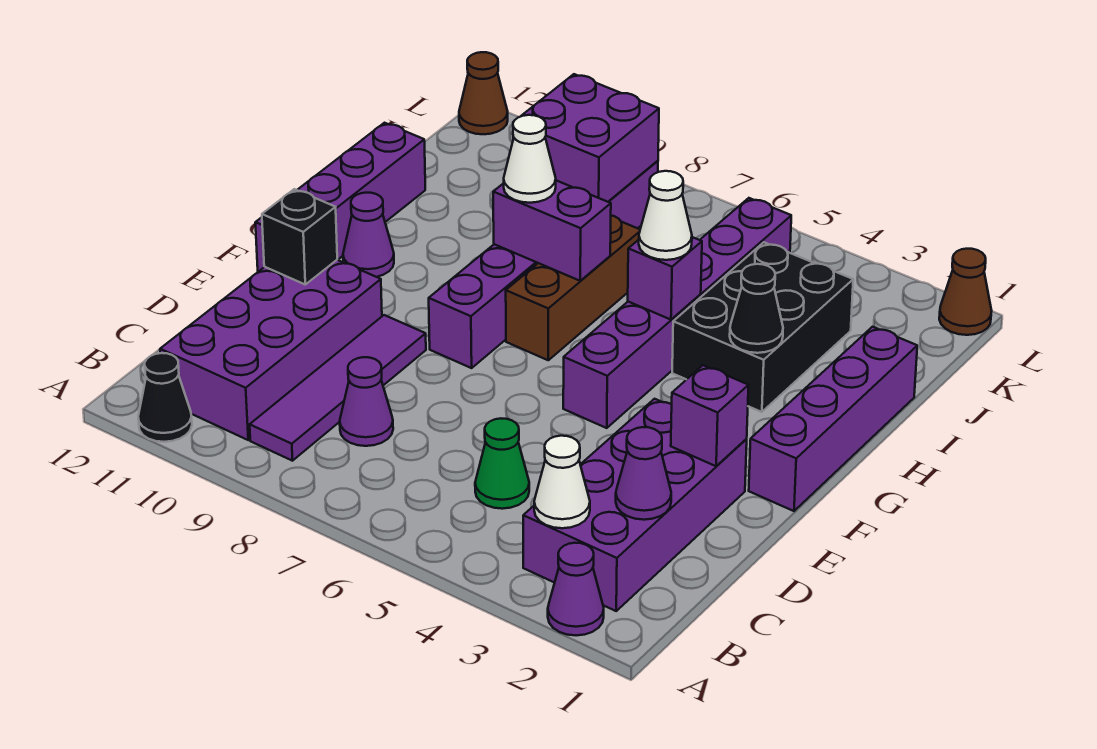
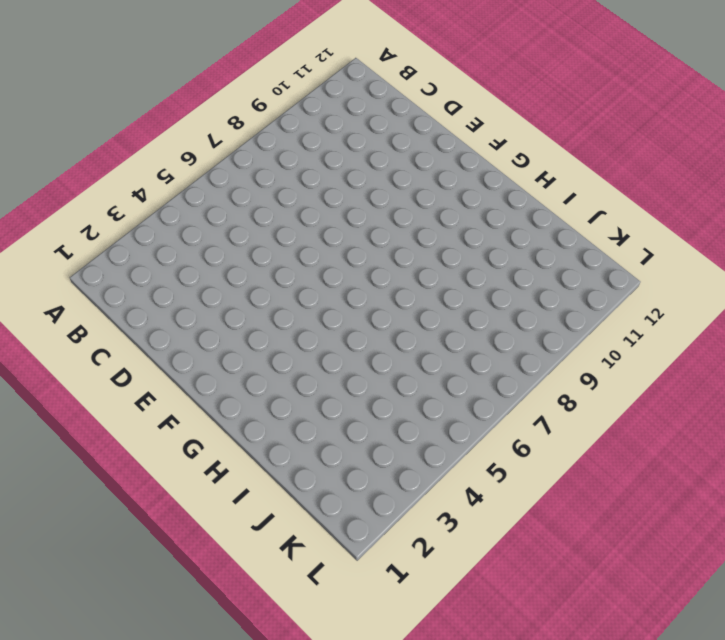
none -> purple 1x1 cone [548,543,604,636]
none -> black 1x1 cone [138,353,192,442]
none -> purple 2x4 brick [523,399,747,611]

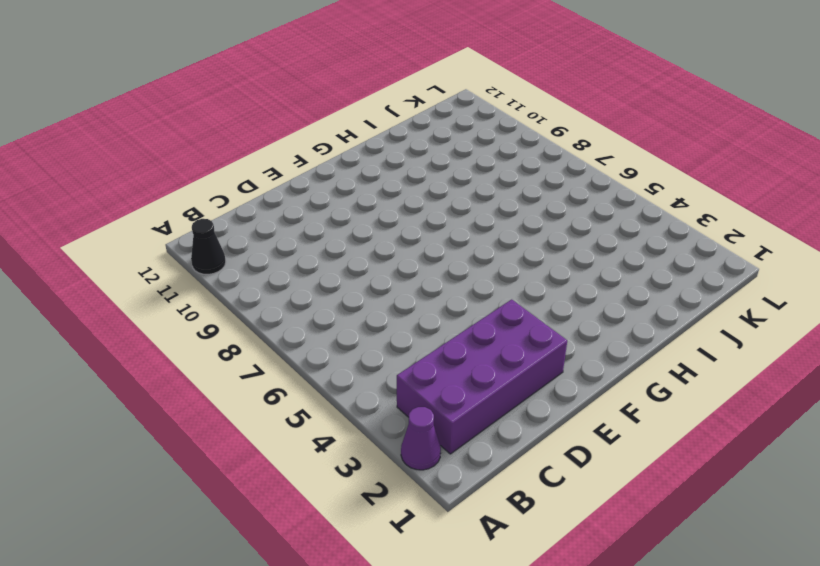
none -> purple 1x4 tile [250,315,426,461]
none -> purple 2x4 brick [160,260,382,440]
none -> green 1x1 cone [475,418,529,509]

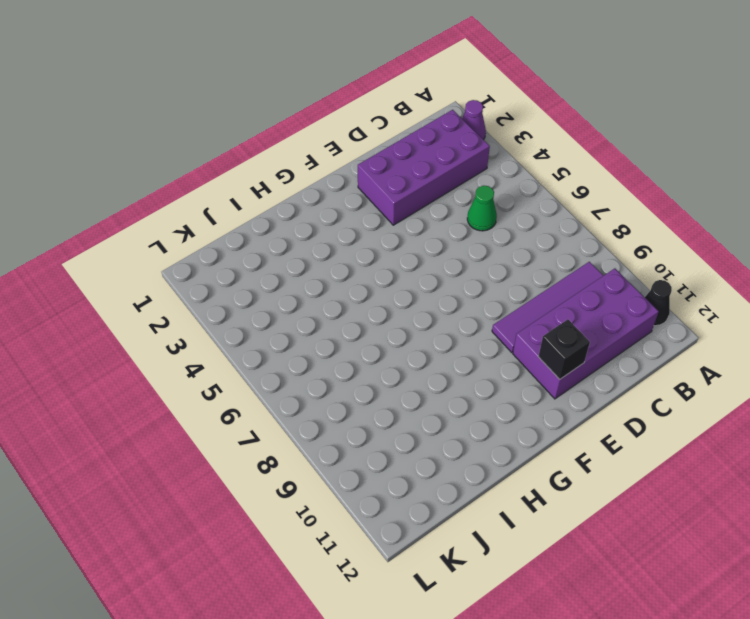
none -> purple 1x1 cone [340,357,393,446]
none -> purple 1x4 brick [749,327,917,511]
none -> purple 1x6 brick [563,198,791,428]

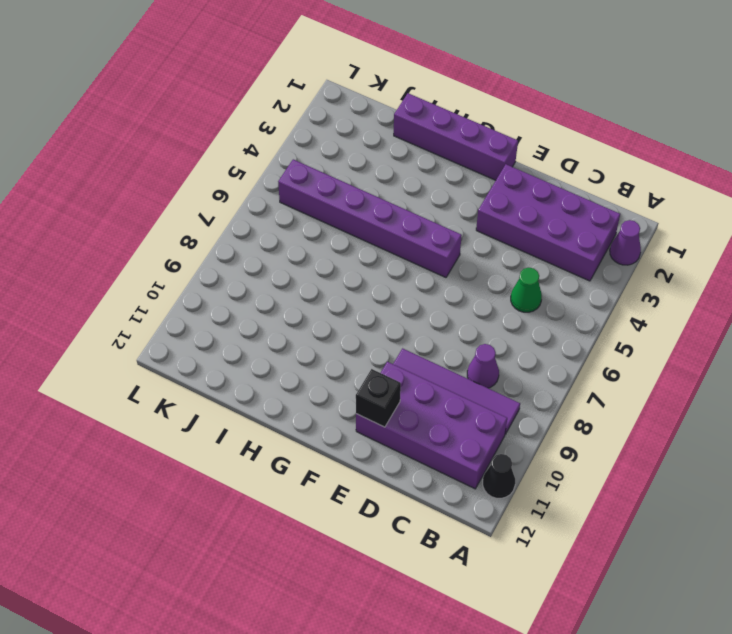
none -> purple 1x6 brick [429,161,658,368]
none -> purple 1x4 brick [255,123,425,272]
none -> brown 1x3 brick [506,216,640,360]

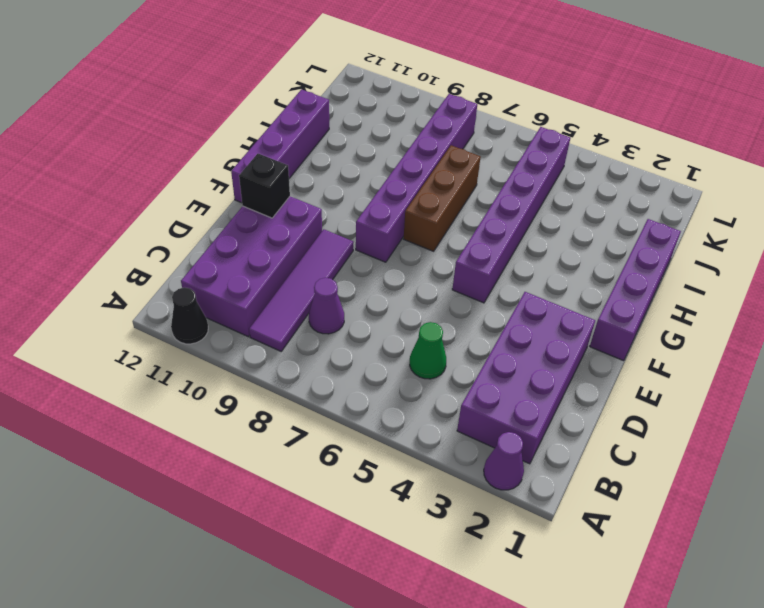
none -> purple 1x1 cone [343,193,394,277]
none -> black 2x3 brick [672,242,853,412]
none -> brown 1x1 cone [939,249,992,335]

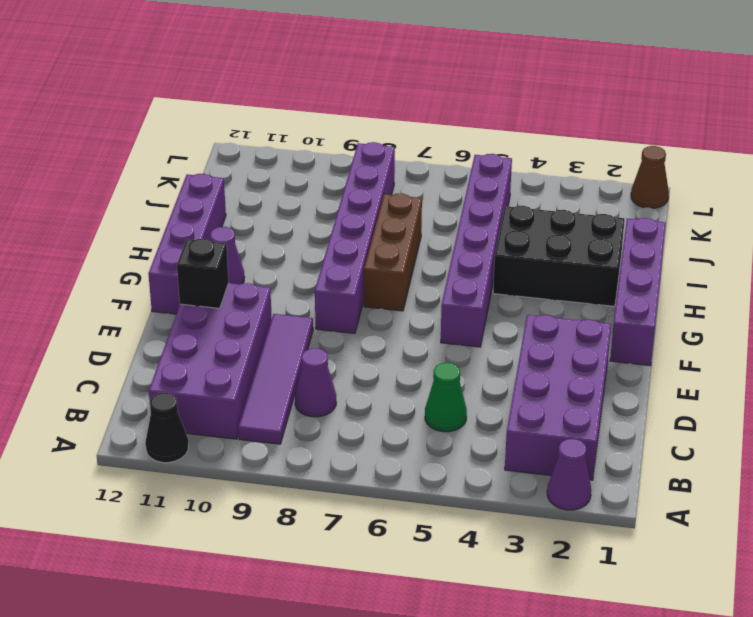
black 2x3 brick [493,206,625,306] -> black 2x3 brick turned to [672,242,853,412]
none -> brown 1x1 cone [459,52,508,134]
none -> white 1x1 cone [534,436,590,528]
none -> purple 1x1 cone [616,427,671,520]

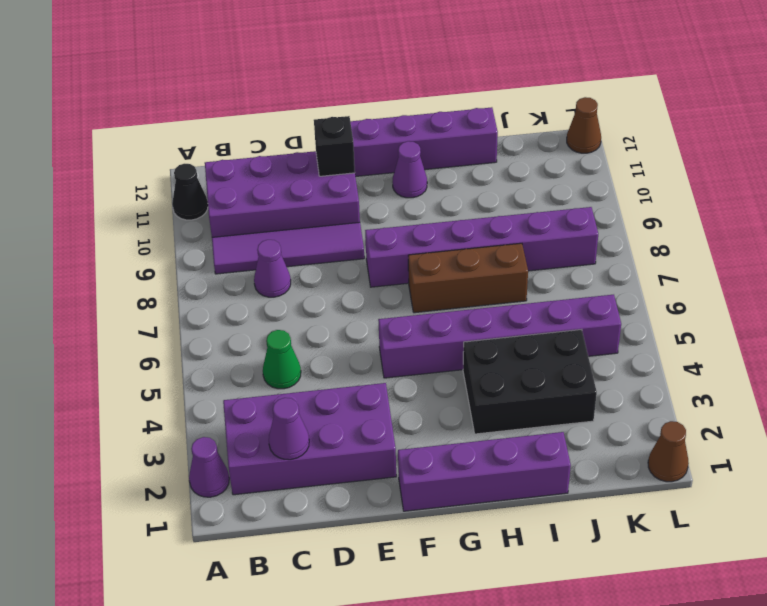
none -> white 1x1 cone [534,436,590,528]
none -> purple 1x1 brick [671,365,749,466]
none -> black 1x1 cone [730,264,783,353]

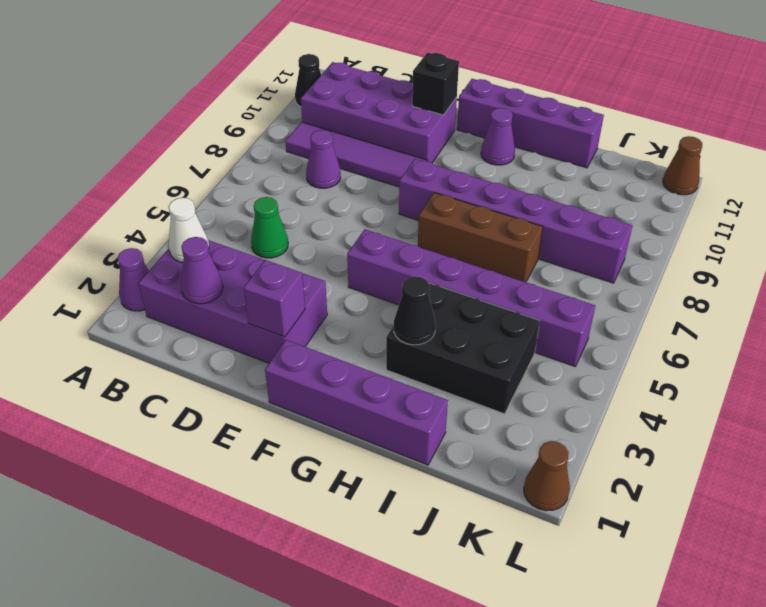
none -> purple 1x1 brick [628,237,702,320]
none -> purple 1x2 brick [493,181,611,281]
none -> purple 2x2 brick [513,74,659,202]

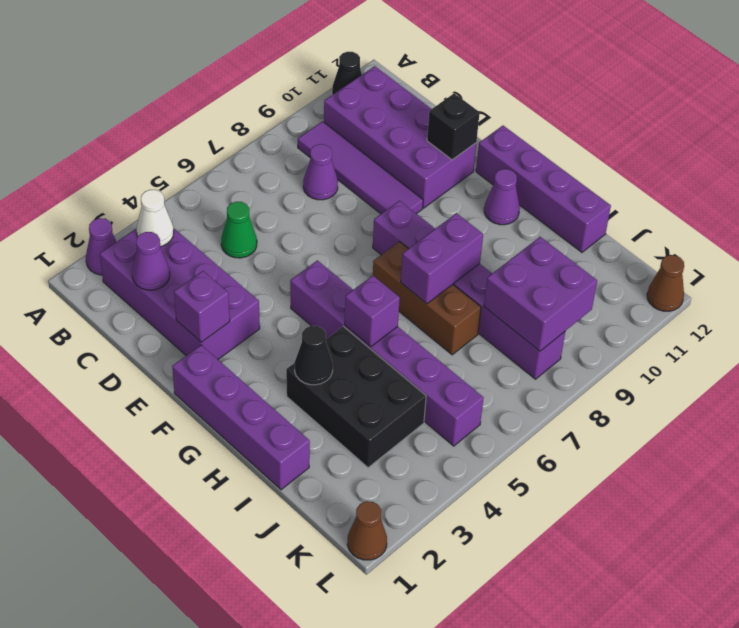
none -> white 1x1 cone [639,171,692,260]
none -> white 1x1 cone [504,115,556,203]

